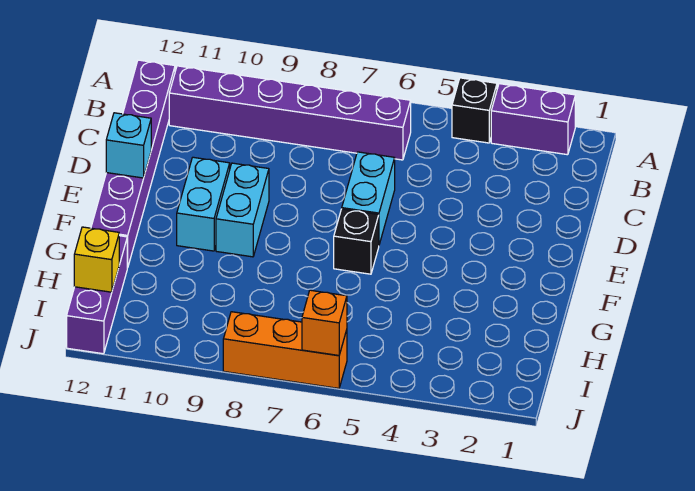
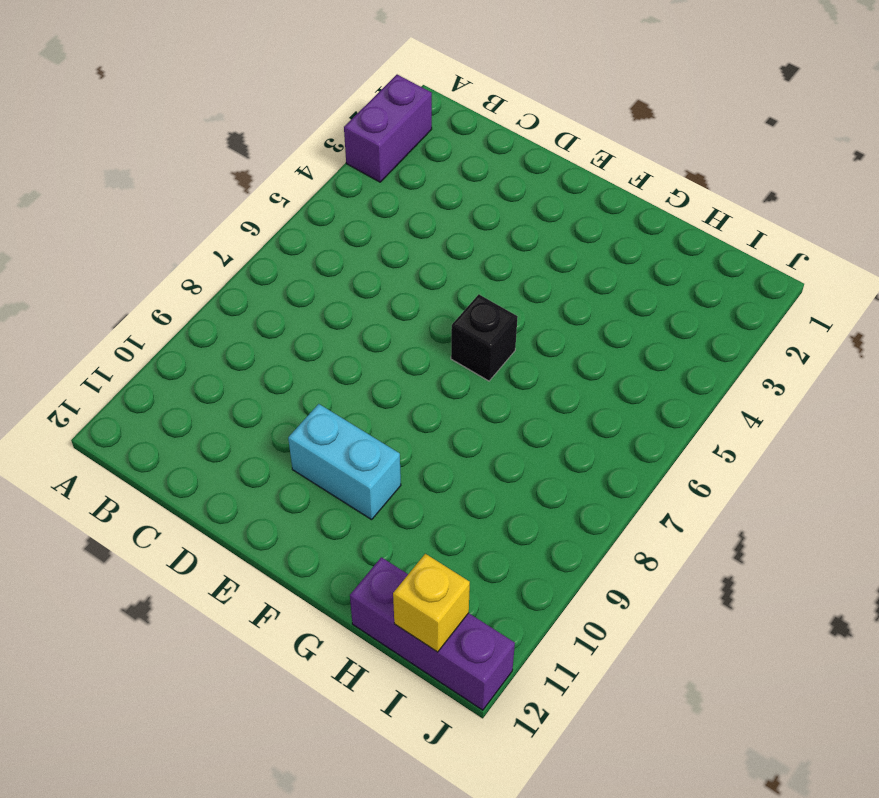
none -> black 1x1 brick [452,78,497,143]
none -> purple 1x6 brick [169,66,411,160]
none -> purple 1x6 brick [91,60,175,268]

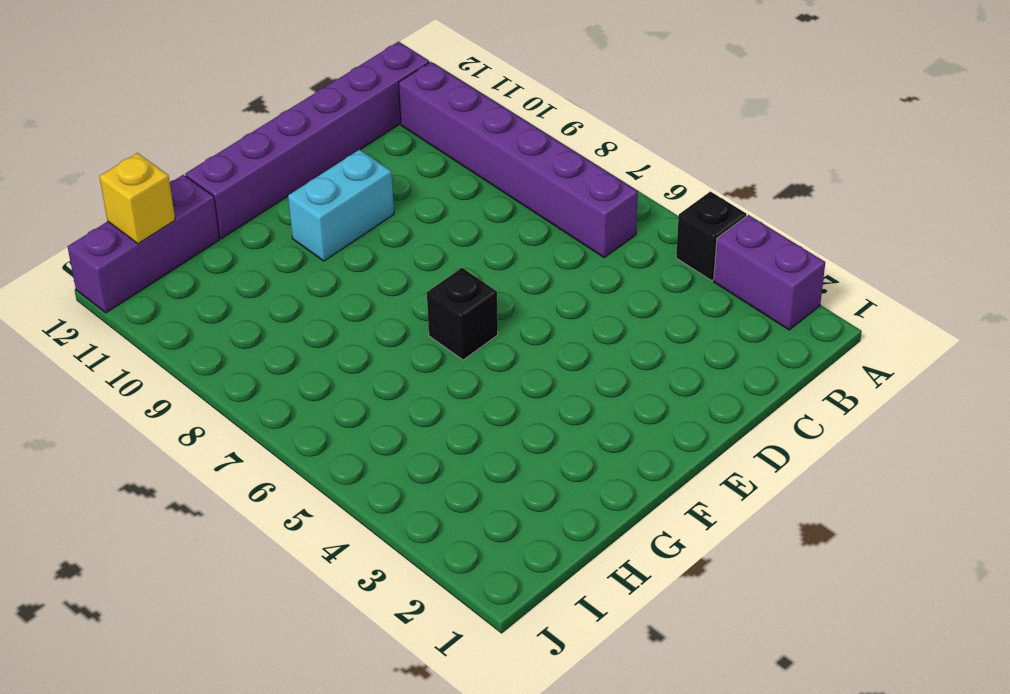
none -> cyan 1x2 brick [342,152,395,244]
none -> cyan 1x2 brick [216,163,269,257]
none -> orange 1x3 brick [223,312,347,388]

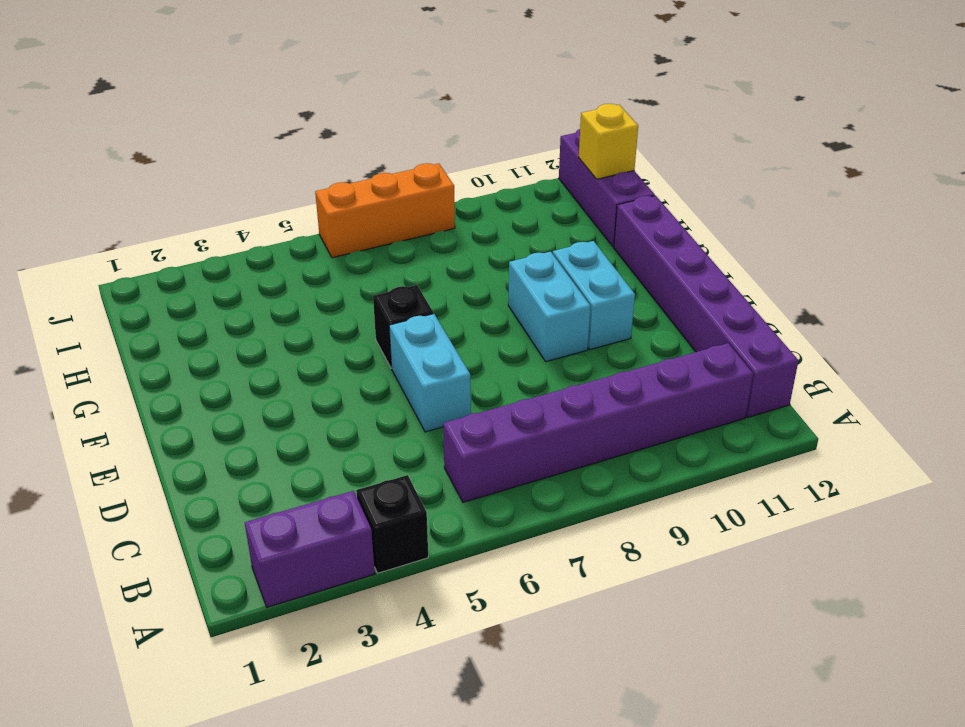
none -> cyan 1x1 brick [106,113,151,178]
none -> orange 1x1 brick [302,290,347,355]

